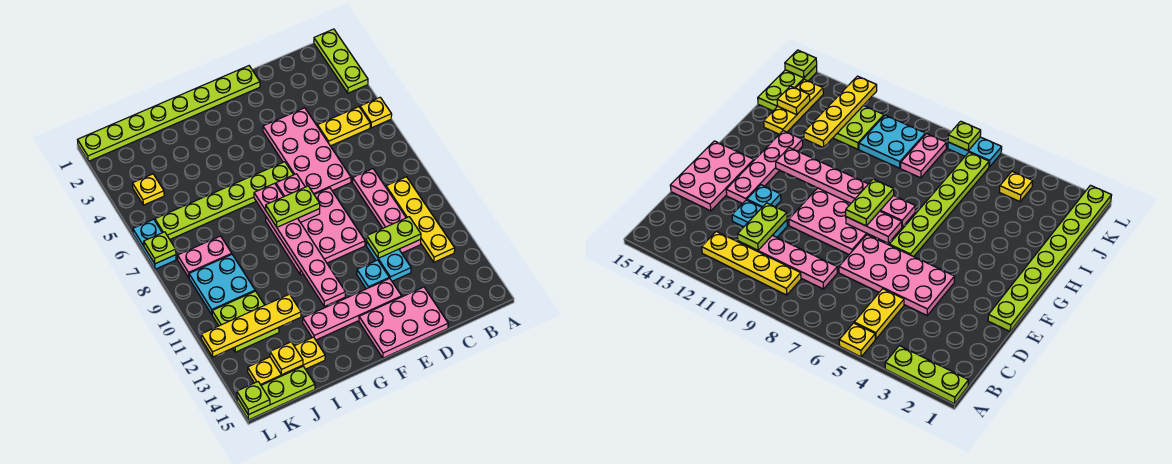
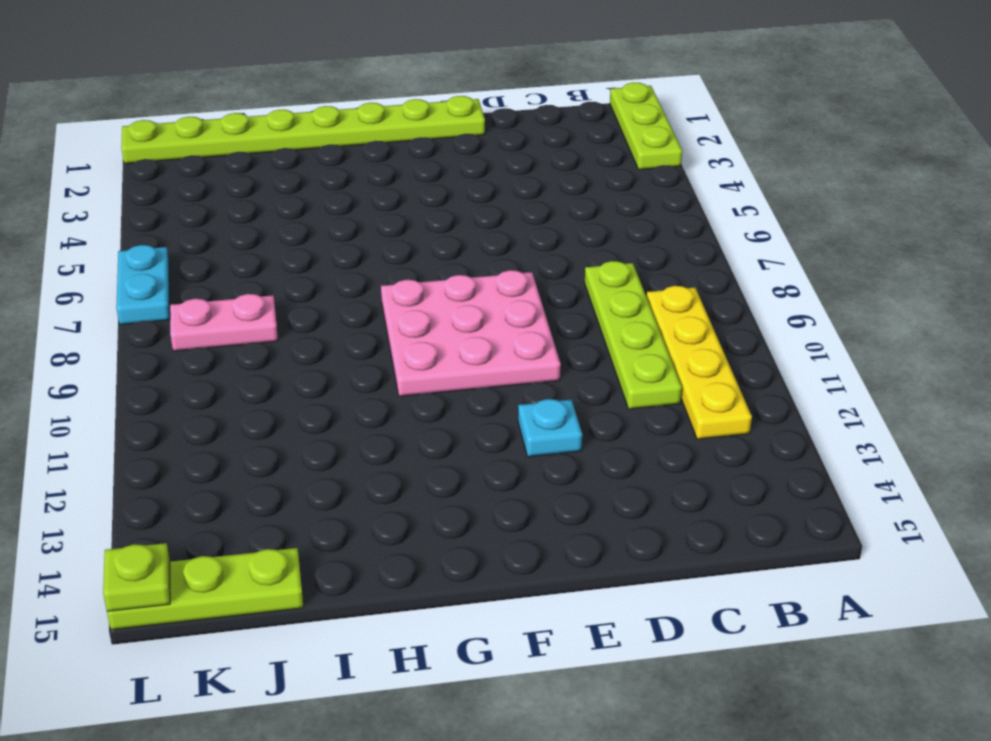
lime 1x4 plate [585,261,682,409] -> pink 1x4 plate [353,169,421,253]
none -> yellow 1x1 plate [360,98,392,128]
none -> yellow 1x2 plate [317,107,370,146]
none -> pink 2x4 plate [263,108,351,194]

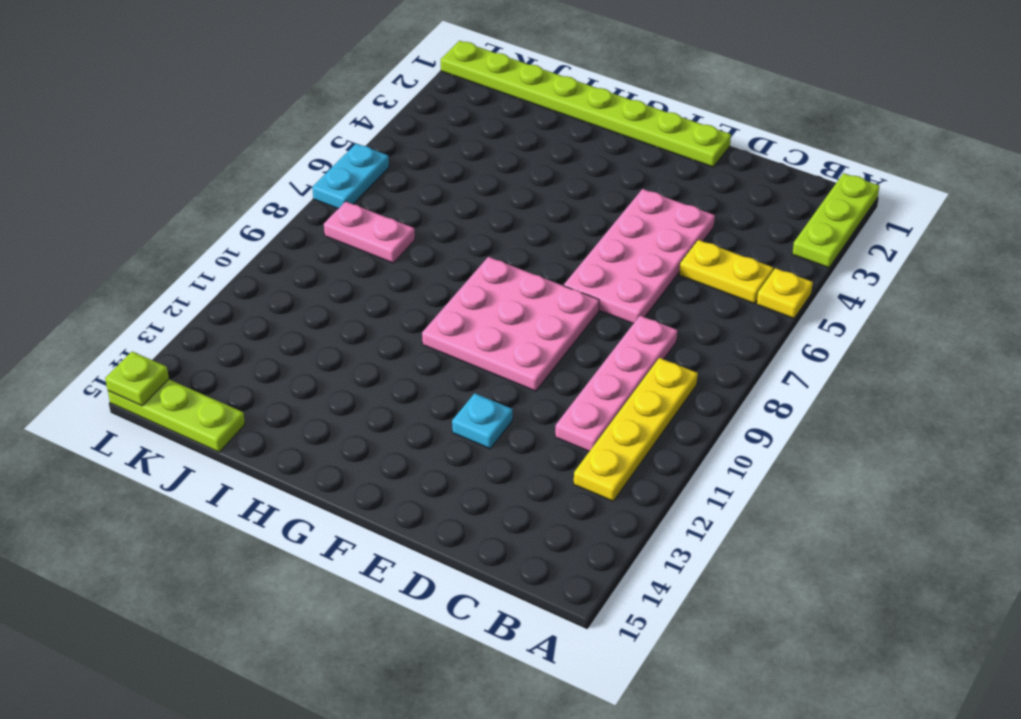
none -> cyan 1x2 plate [367,242,411,281]
none -> pink 2x3 plate [359,287,448,358]
none -> pink 1x4 plate [303,278,402,340]

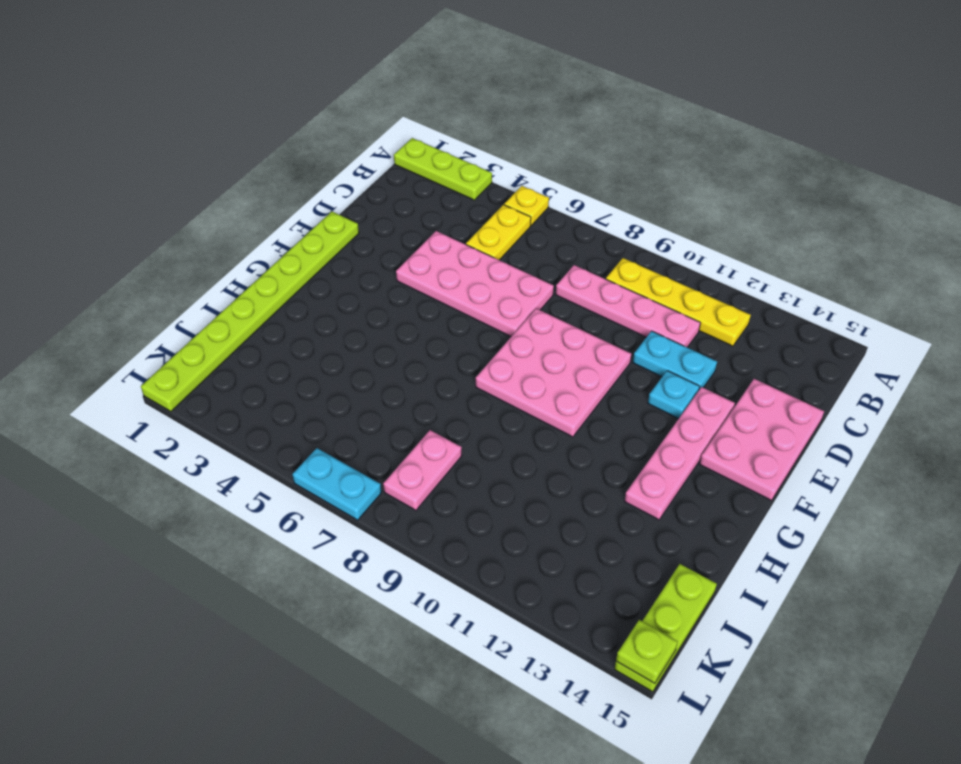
none -> lime 1x6 plate [155,162,293,239]
none -> yellow 1x3 plate [248,337,325,385]
none -> cyan 2x2 plate [189,255,255,314]

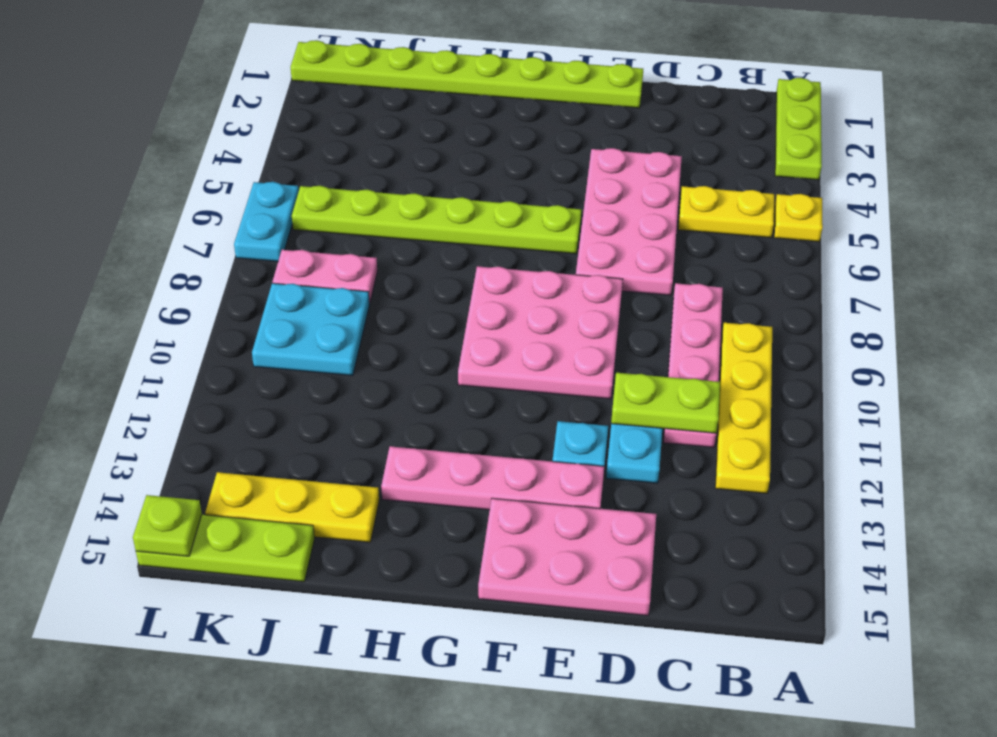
none -> lime 2x2 plate [212,291,279,352]
none -> yellow 1x1 plate [132,174,164,205]
none -> pink 1x2 plate [276,174,320,223]

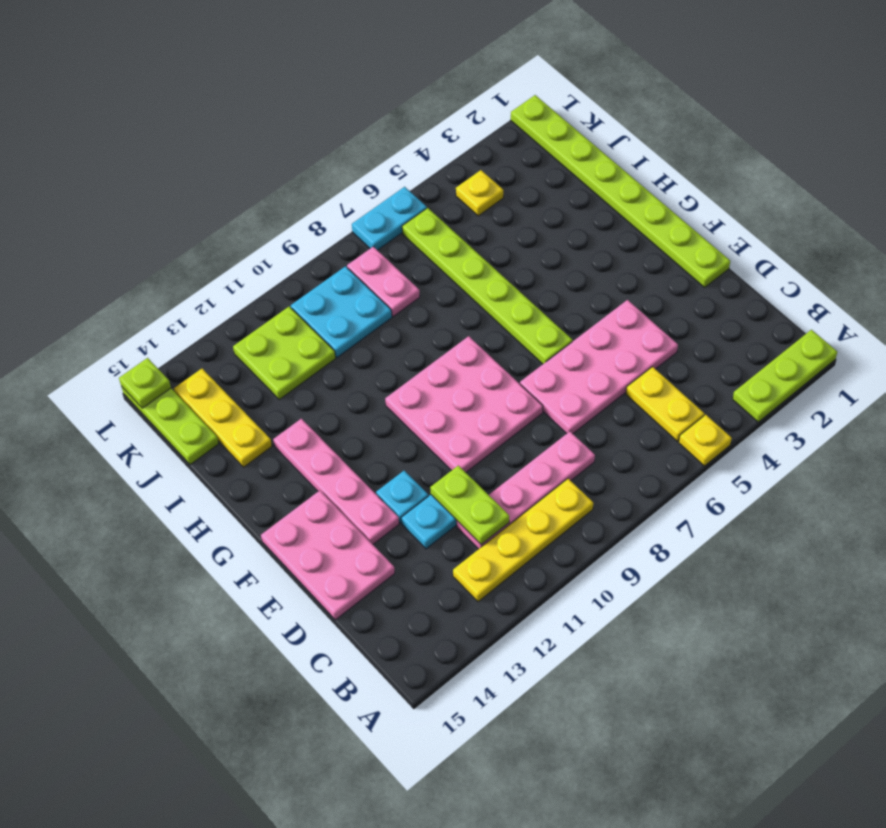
none -> pink 1x2 plate [276,174,320,223]
none -> pink 1x6 plate [254,183,345,306]
none -> yellow 1x4 plate [201,294,301,357]

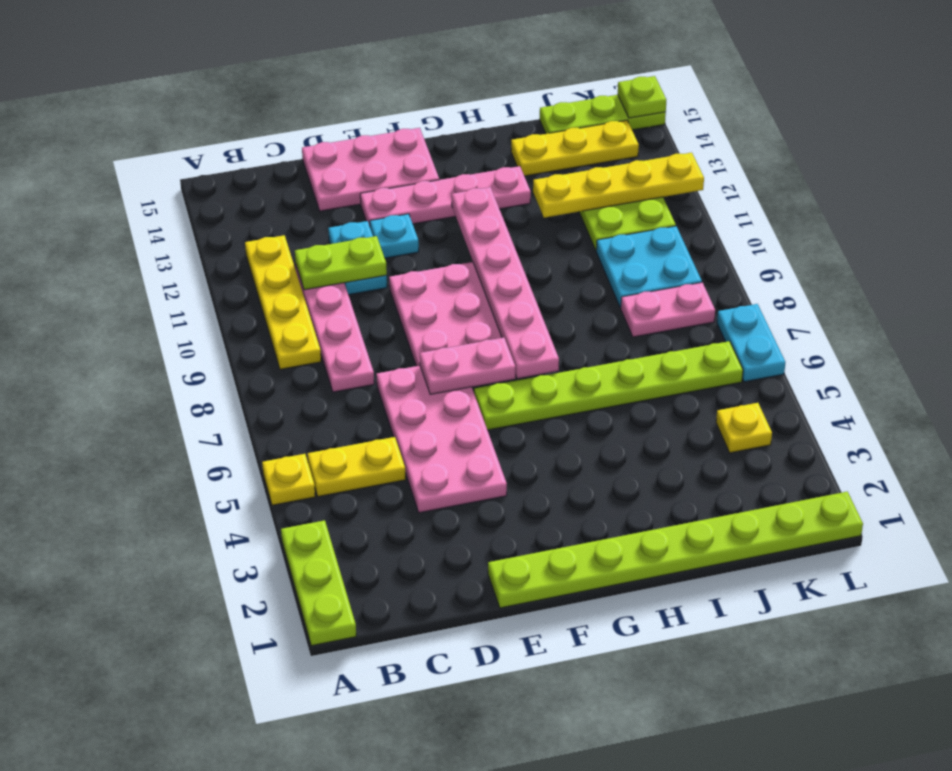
pink 1x2 plate [420,338,515,395] -> pink 1x2 plate turned to [276,174,320,223]
none -> yellow 1x1 plate [270,342,303,375]
none -> lime 1x1 plate [144,232,176,264]
none -> lime 1x2 plate [266,186,320,227]

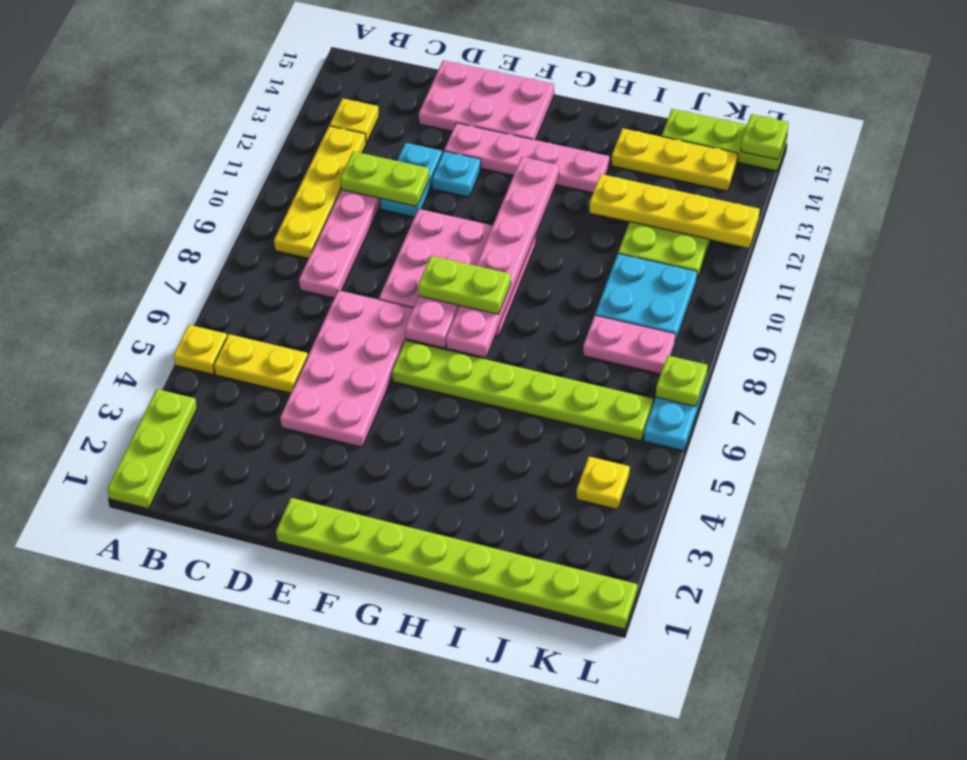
yellow 1x1 plate [330,98,379,143] -> yellow 1x1 plate moved to [270,342,303,375]

